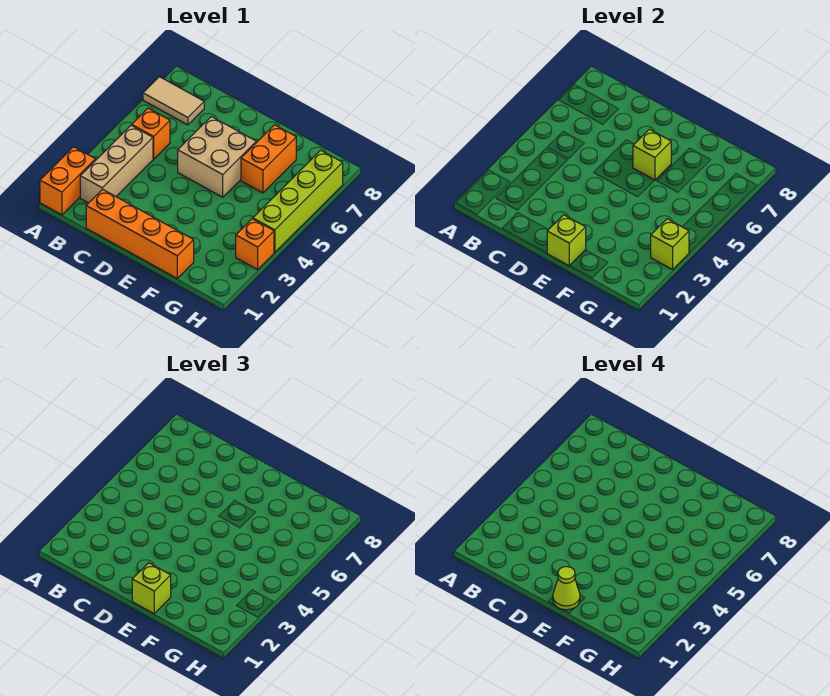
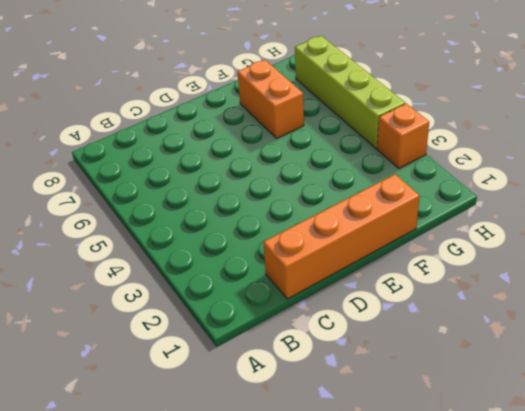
none -> orange 1x2 brick [40,147,96,215]
none -> tan 1x2 tile [143,77,204,125]
none -> tan 1x3 brick [80,125,153,203]

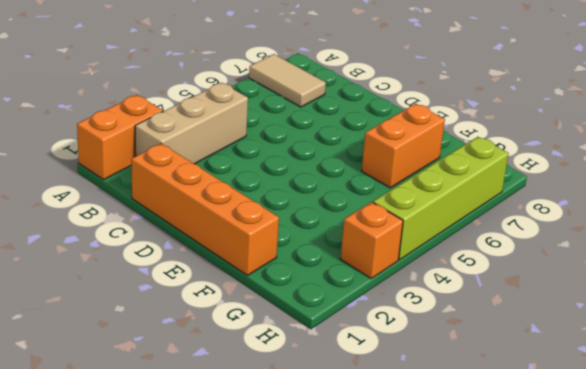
none -> orange 1x1 brick [132,108,170,159]
none -> tan 2x2 brick [178,117,256,197]
none -> lime 1x1 brick [547,215,586,266]

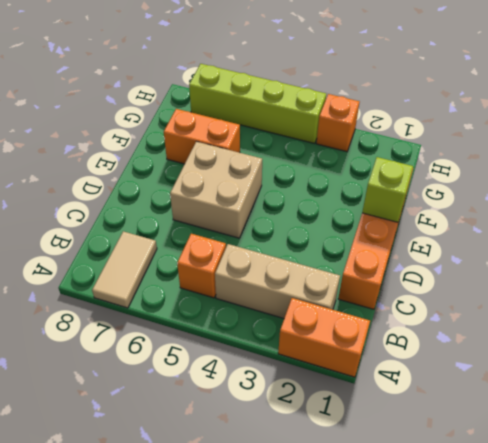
none -> lime 1x1 brick [633,129,671,180]
none -> lime 1x1 brick [651,219,689,270]
none -> lime 1x1 brick [132,563,171,614]

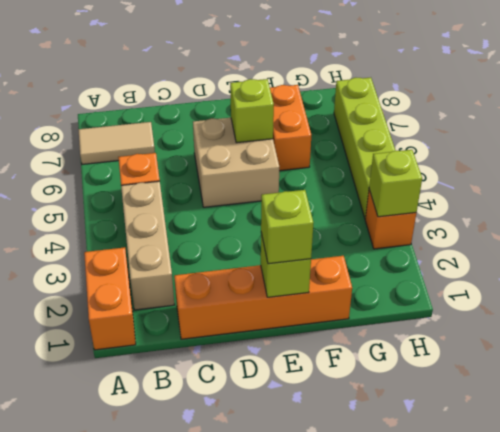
none -> lime 1x1 cone [553,567,580,610]

